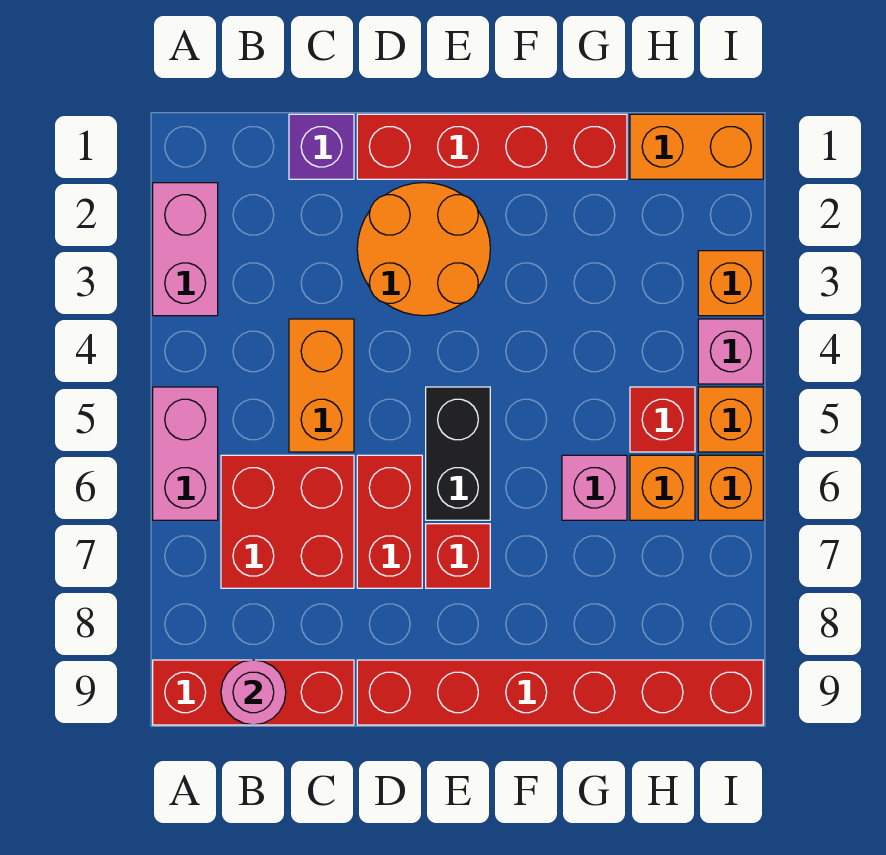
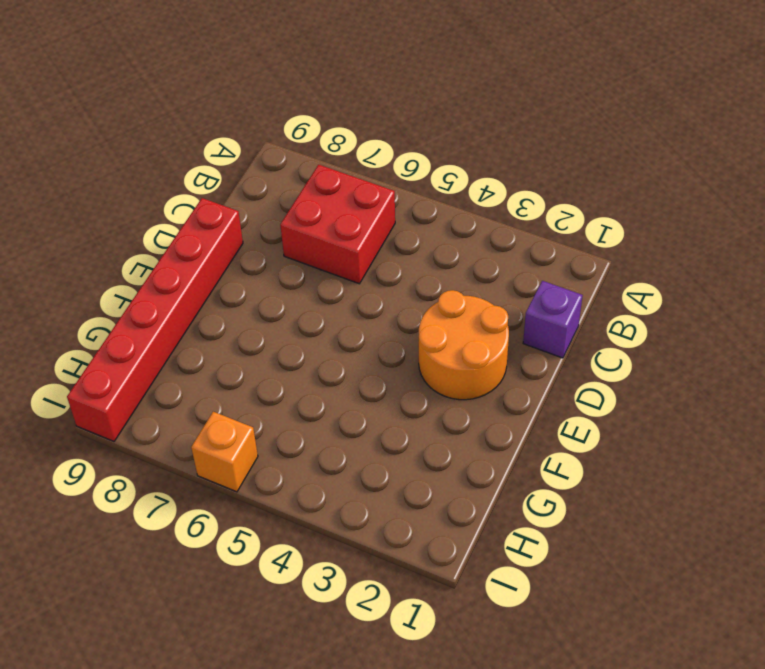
none -> pink 1x2 brick [153,183,218,316]
none -> pink 1x2 brick [153,387,218,520]
none -> red 1x3 brick [153,660,354,725]

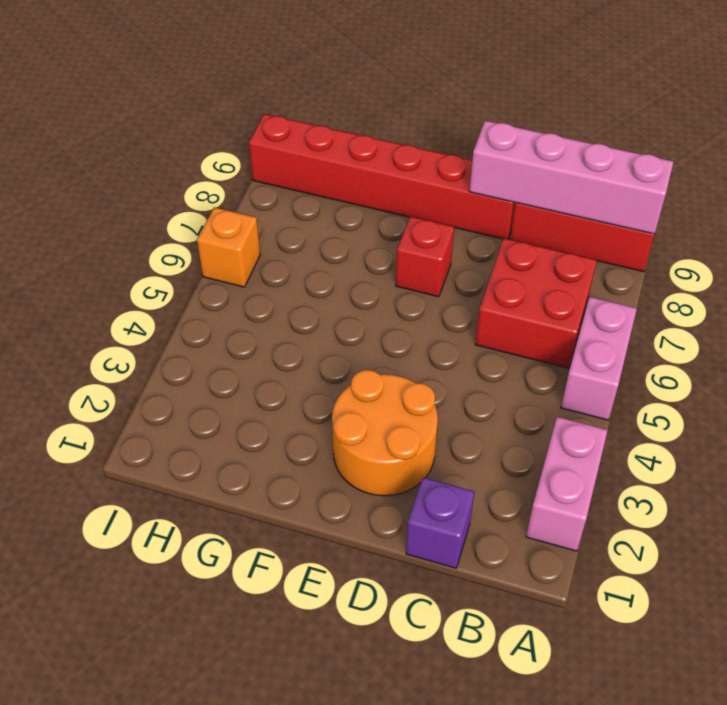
pink 1x4 brick [469,121,673,234] -> pink 1x1 round brick [221,660,286,725]
none -> orange 1x2 brick [289,319,354,452]
none -> red 1x4 brick [357,114,627,179]
none -> red 1x2 brick [357,455,422,588]

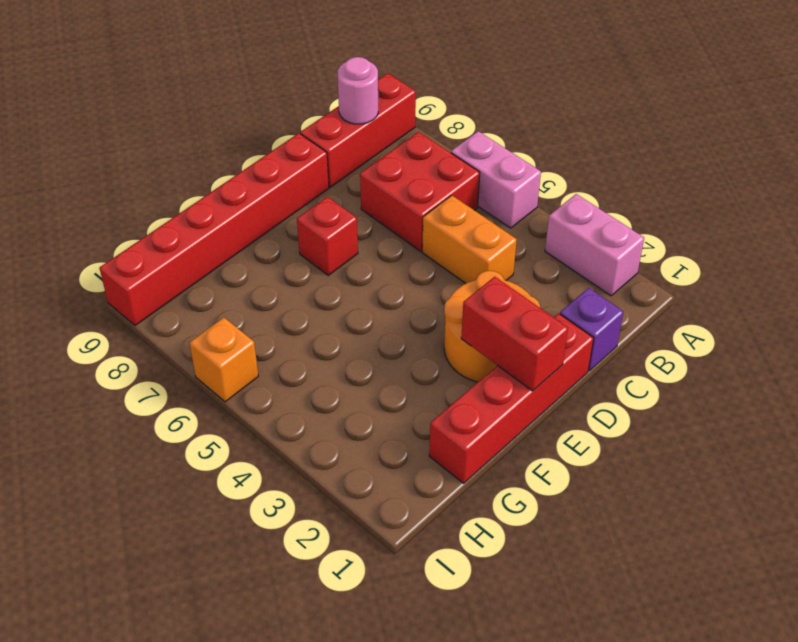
red 1x2 brick [461,277,568,391] -> red 1x2 brick moved to [357,455,422,588]
none -> black 1x2 brick [426,387,490,520]
none -> pink 1x1 brick [562,455,627,520]
none -> orange 1x2 brick [630,114,763,179]

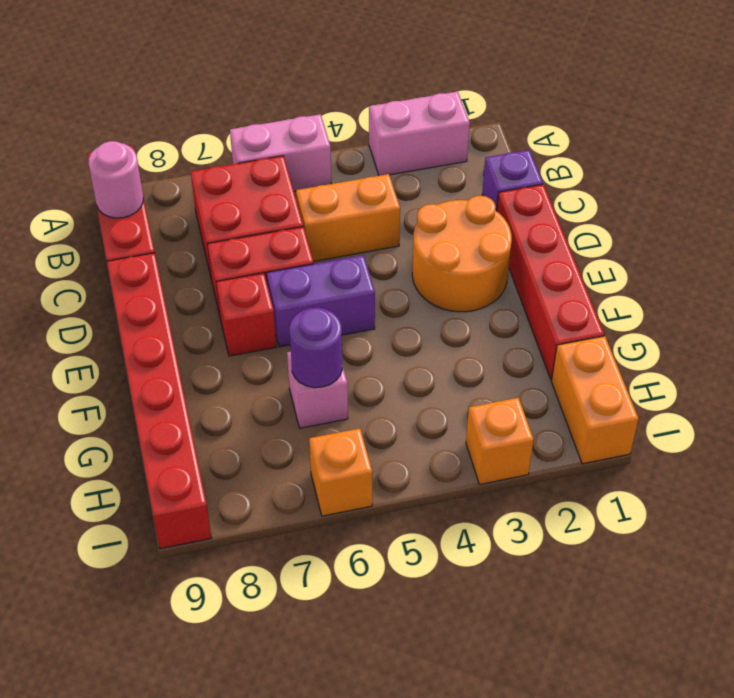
purple 1x2 brick [267,255,375,347] -> black 1x2 brick [426,387,490,520]
purple 1x1 round brick [289,308,342,388] -> none
none -> red 1x1 brick [630,387,695,452]
none -> orange 1x1 brick [630,455,695,520]
none -> pink 1x1 brick [698,319,763,384]

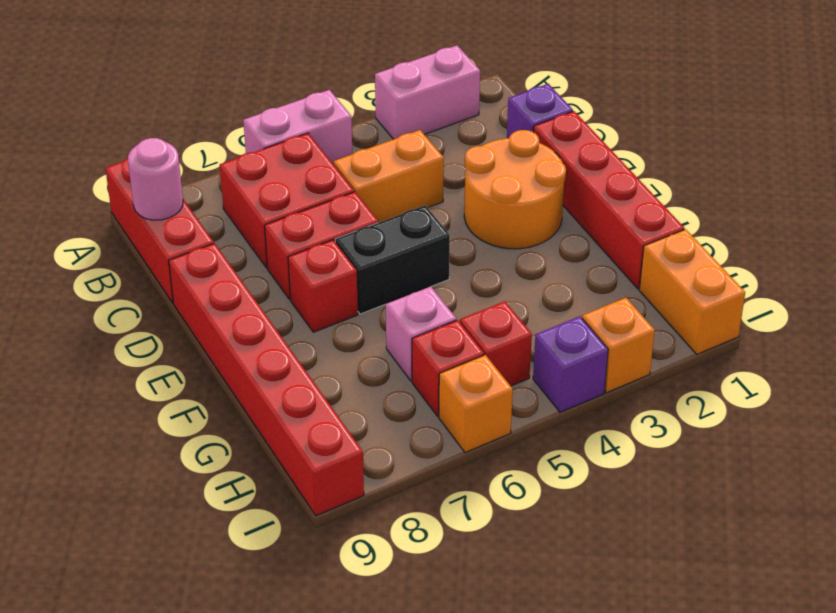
red 1x1 brick [412,320,484,416] -> orange 1x1 brick [630,455,695,520]
purple 1x1 brick [533,316,608,412] -> pink 1x1 brick [698,319,763,384]
none -> orange 1x1 brick [698,387,763,452]

